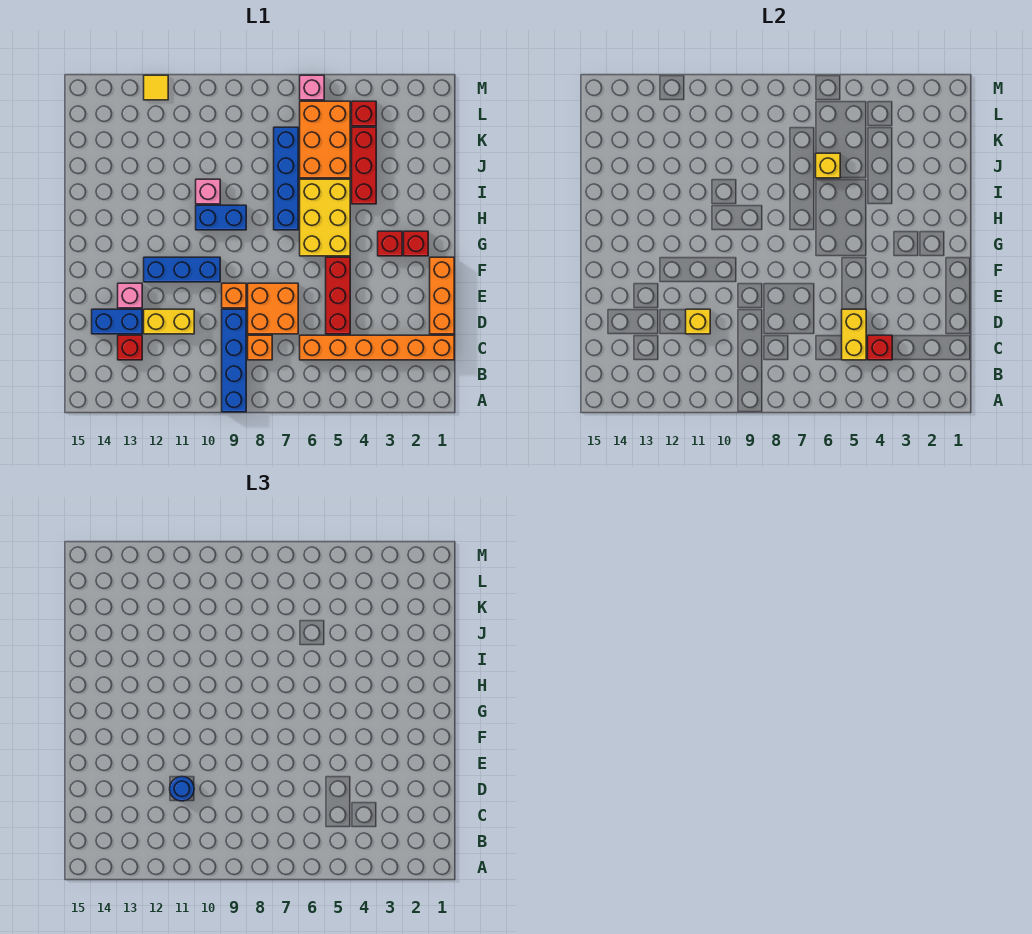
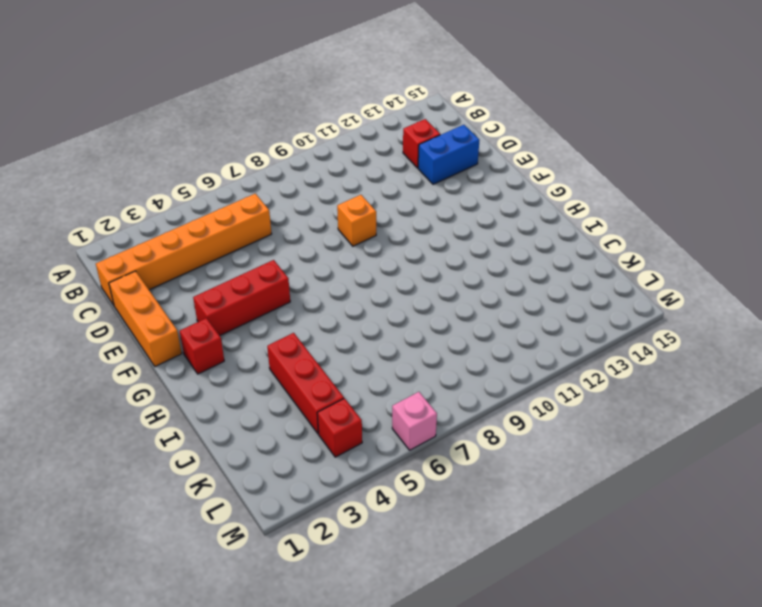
red 1x3 brick [193,260,290,336] -> red 1x3 brick turned to [326,257,350,334]
none -> blue 1x4 brick [222,309,246,412]
none -> orange 1x1 brick [248,335,272,360]
none -> orange 2x2 brick [248,283,298,334]

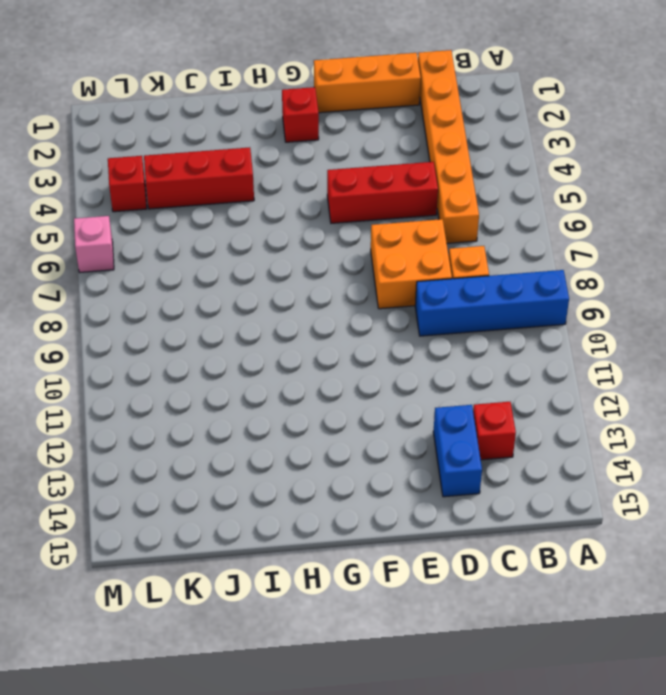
none -> yellow 1x2 brick [144,309,194,334]
none -> orange 1x1 brick [222,283,246,308]
none -> pink 1x1 brick [118,283,142,308]

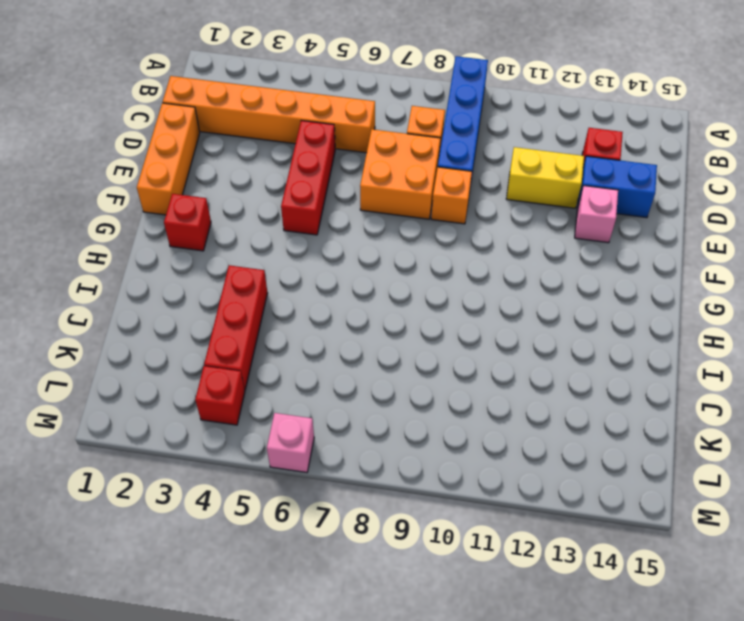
none -> blue 1x3 brick [144,257,220,282]
none -> red 1x1 brick [378,231,402,256]
none -> yellow 2x3 brick [300,179,350,256]

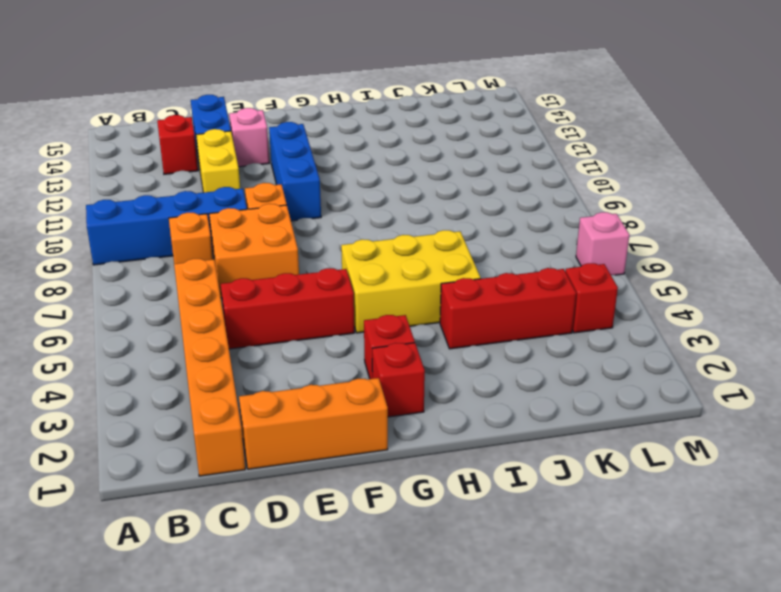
none -> blue 1x4 brick [274,127,298,230]
none -> blue 1x2 brick [196,205,246,230]
none -> pink 1x1 brick [196,179,220,204]

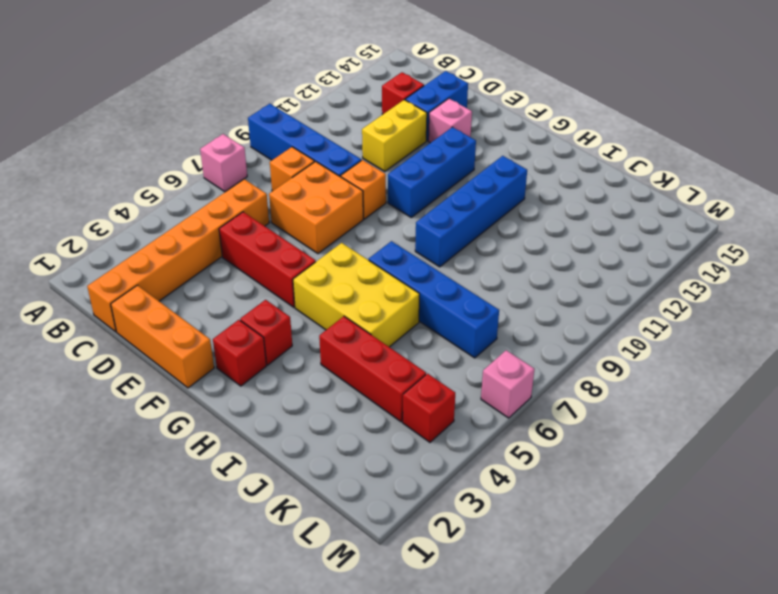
pink 1x1 brick [200,134,247,192] -> pink 1x1 brick moved to [196,179,220,204]
blue 1x4 brick [415,156,527,267] -> blue 1x2 brick [196,205,246,230]
none -> orange 2x3 brick [300,101,350,178]
none -> yellow 1x1 tile [144,75,168,100]
none -> red 1x1 brick [868,335,892,360]

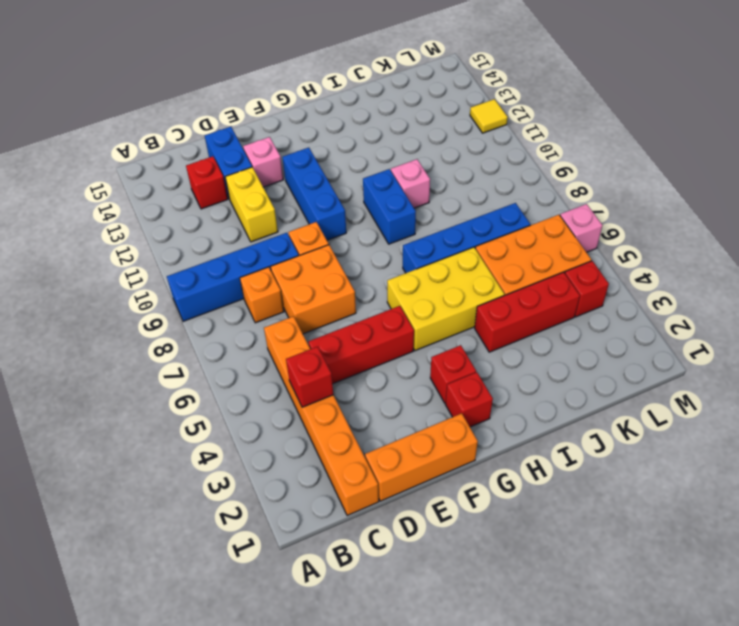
none -> yellow 1x2 brick [842,309,866,360]
none -> yellow 1x1 brick [686,309,710,334]
none -> yellow 1x1 brick [816,153,840,178]

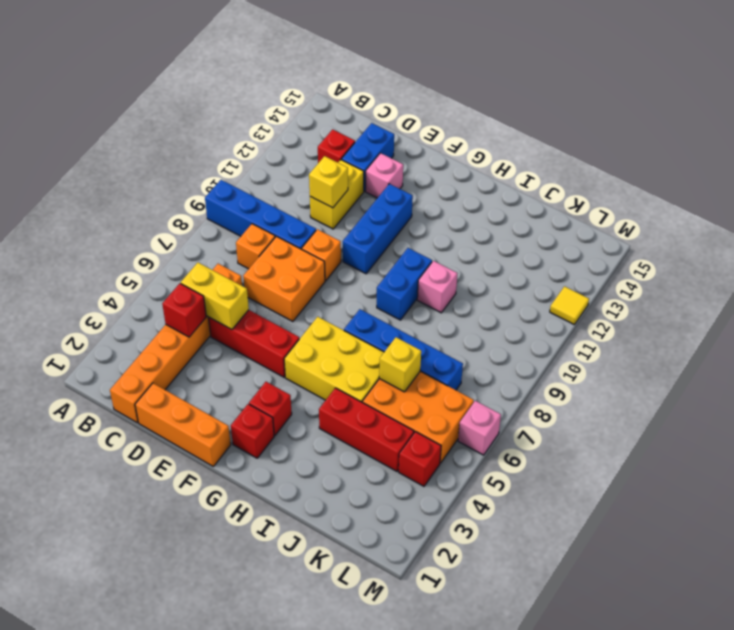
none -> blue 1x1 round brick [170,776,194,801]

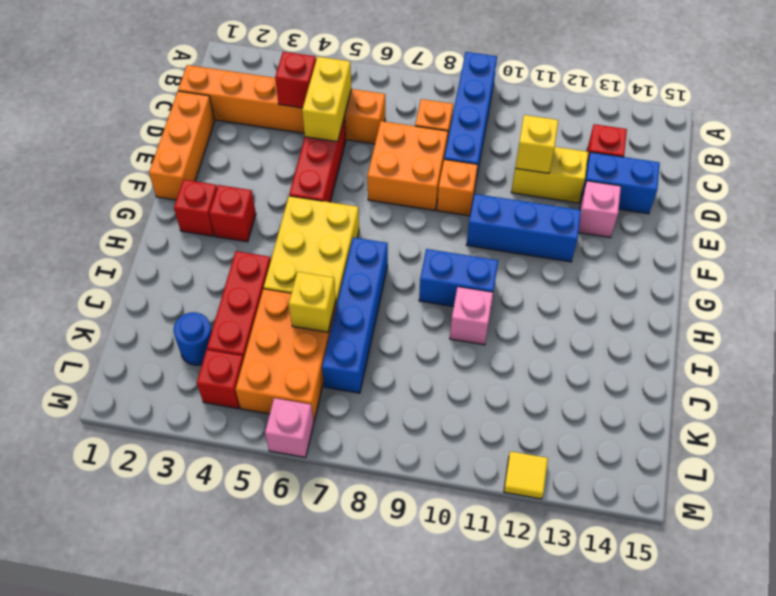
blue 1x1 round brick [173,312,212,365] -> blue 1x1 round brick moved to [170,776,194,801]

